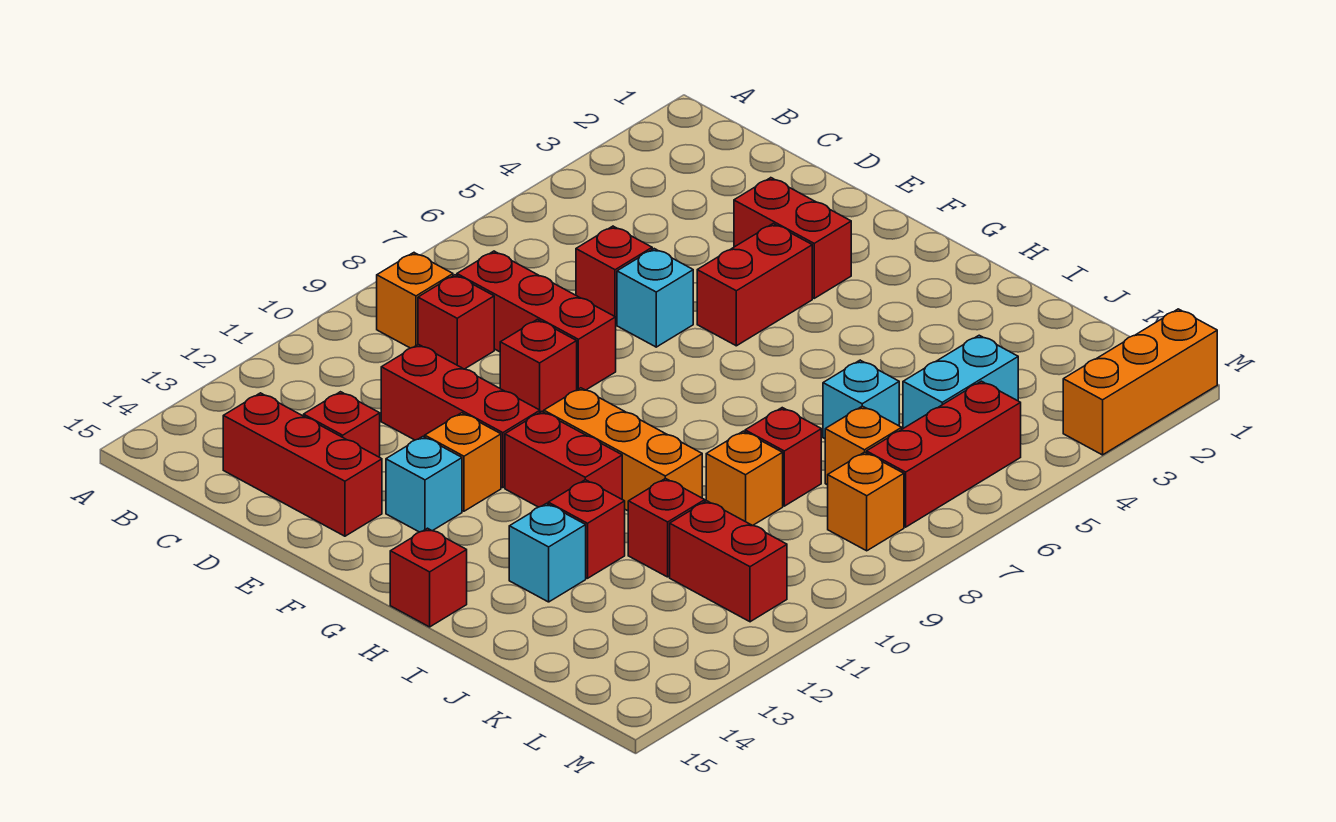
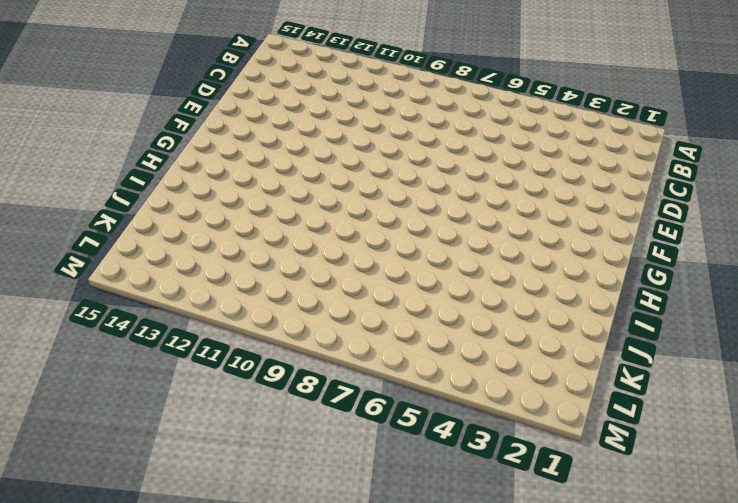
none -> orange 1x1 brick [377,253,453,348]
none -> red 1x3 brick [457,251,616,390]
none -> red 1x1 brick [418,275,494,369]

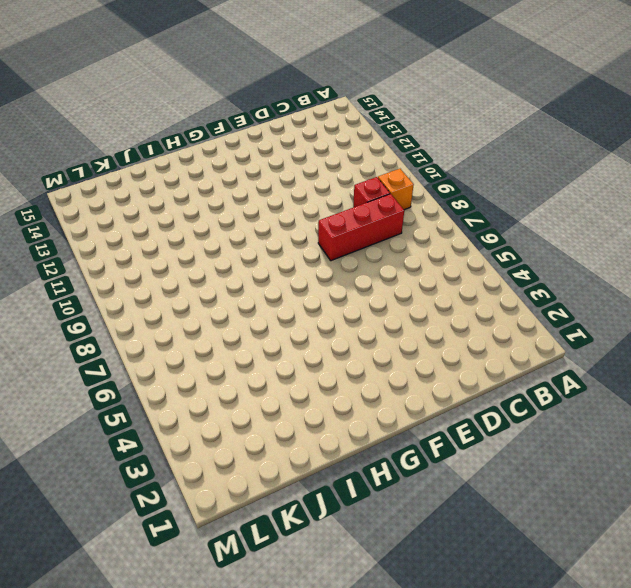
none -> red 1x3 brick [223,393,382,536]
none -> red 1x1 brick [576,226,652,324]
none -> red 1x3 brick [381,344,540,488]

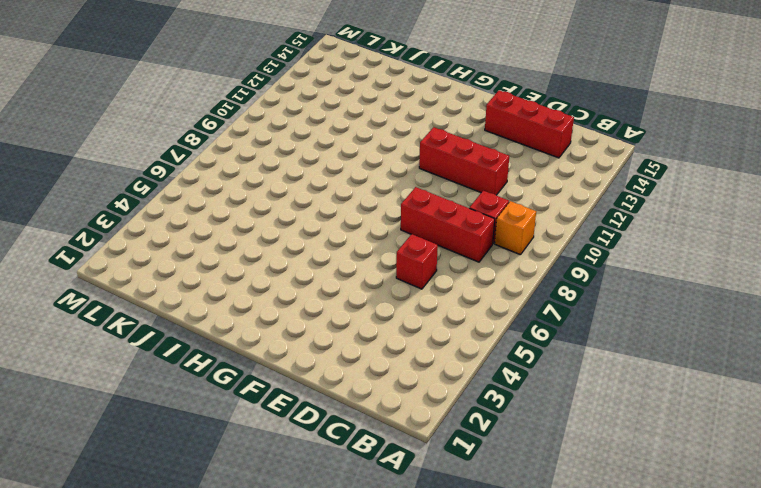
none -> red 1x1 brick [304,392,380,457]
none -> red 1x2 brick [734,178,851,298]
none -> cyan 1x1 brick [617,249,693,347]

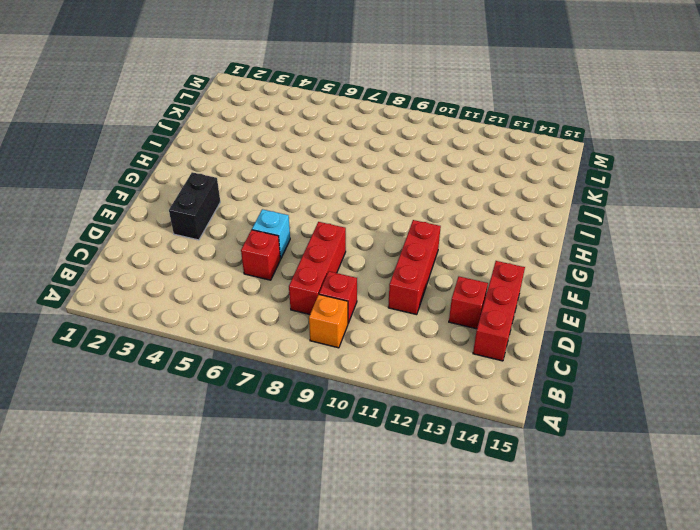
black 1x2 brick [169,172,220,240] -> red 1x2 brick [734,178,851,298]
none -> red 1x1 brick [500,319,577,412]
none -> red 1x2 brick [697,224,812,346]
none -> orange 1x1 brick [425,413,501,511]

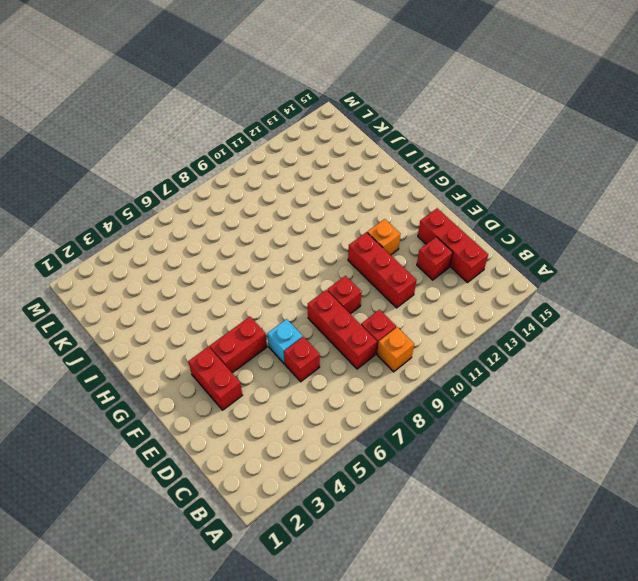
none -> cyan 1x1 brick [386,437,462,532]
none -> orange 1x3 brick [544,388,702,511]
none -> red 1x2 brick [505,412,622,507]

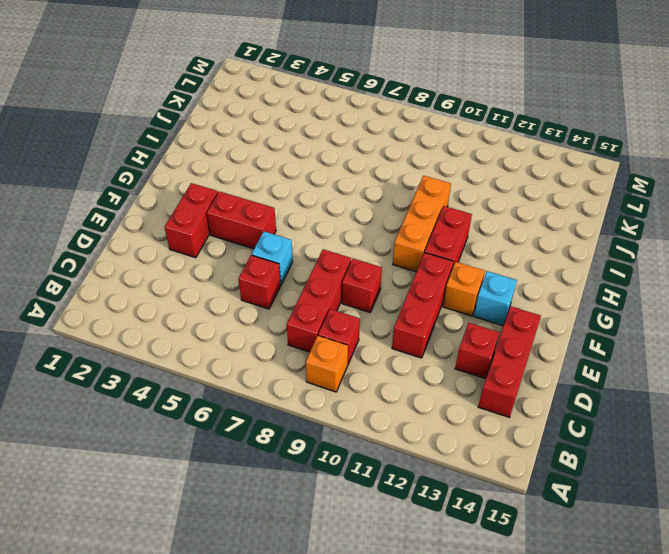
none -> red 1x1 brick [390,528,467,627]
none -> red 1x1 brick [548,480,625,578]
none -> cyan 1x1 brick [509,503,586,602]

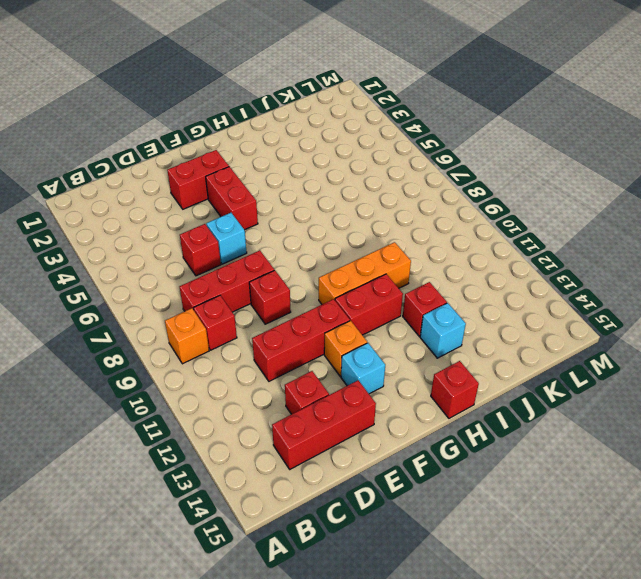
none -> cyan 1x1 brick [823,360,899,439]
none -> red 1x1 brick [745,408,821,506]
none -> orange 1x1 brick [706,431,783,526]

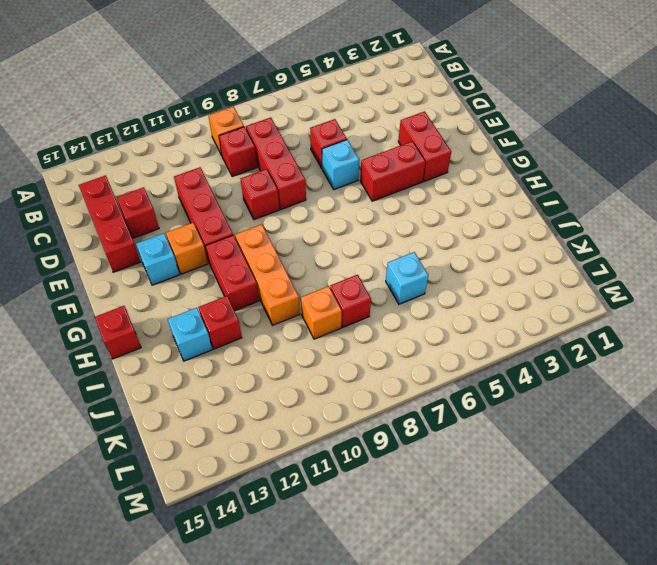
none -> red 1x1 brick [628,478,705,577]
none -> cyan 1x2 brick [903,335,1018,428]
none -> orange 1x1 brick [825,406,902,485]

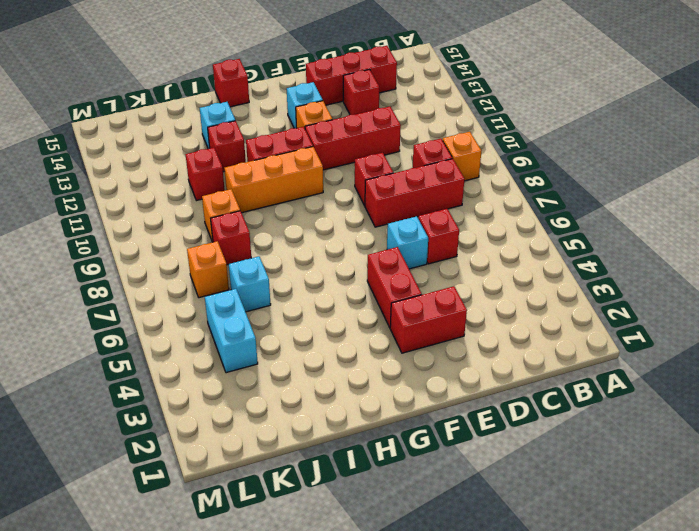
none -> red 1x2 brick [670,501,787,622]
none -> red 1x3 brick [867,381,1021,527]
none -> orange 1x1 brick [828,452,904,551]

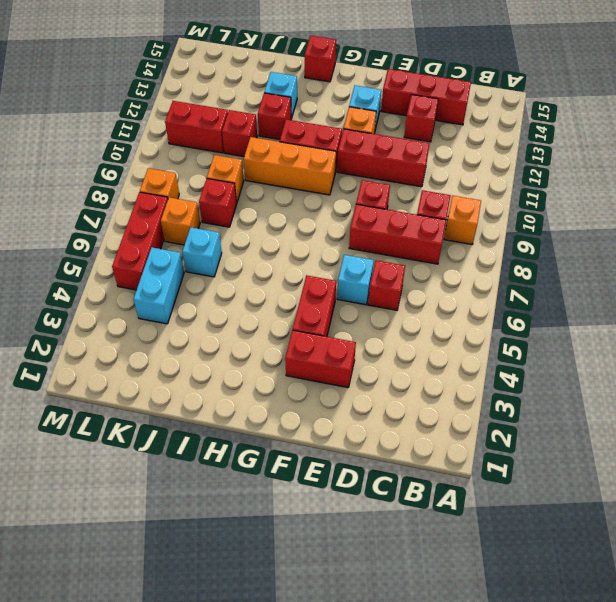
none -> orange 1x3 brick [1063,309,1217,455]

